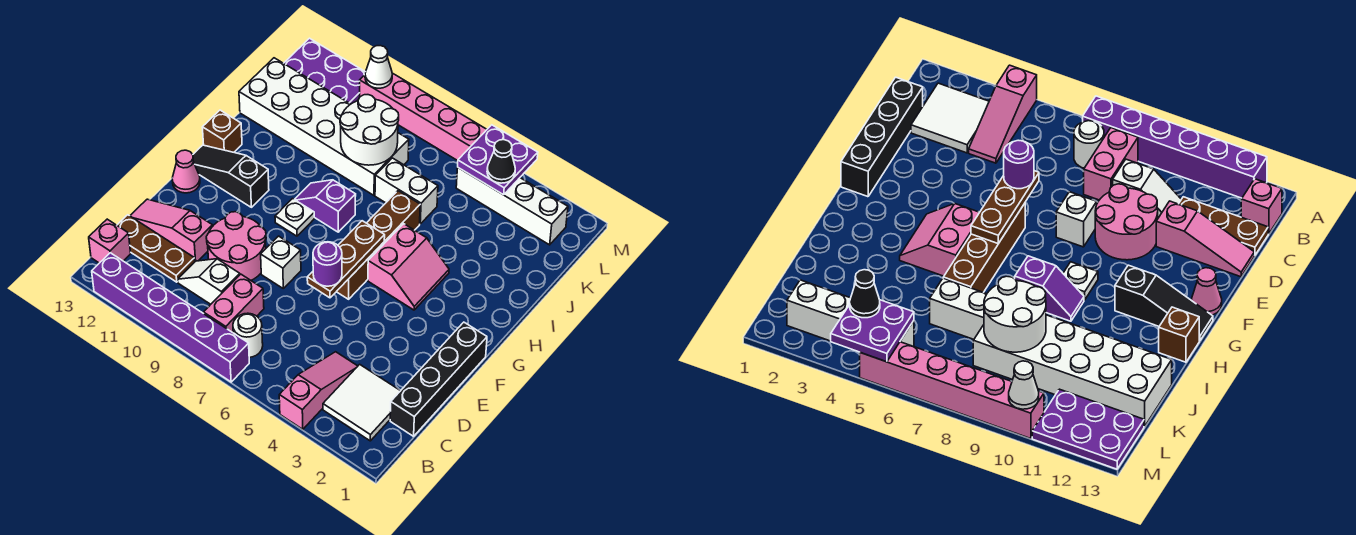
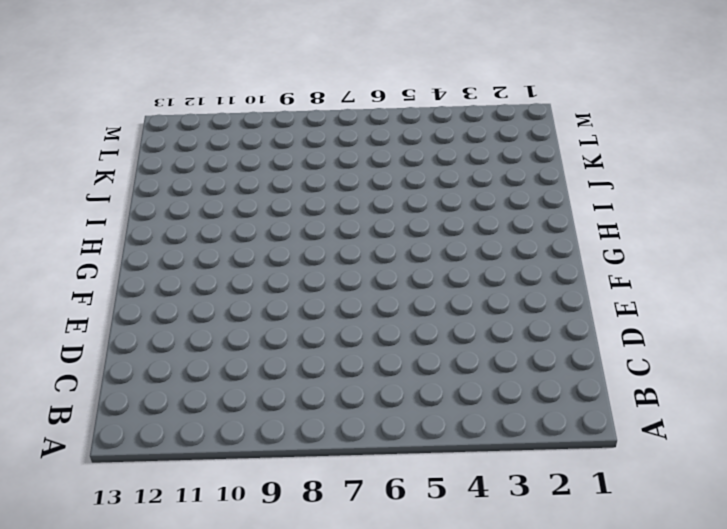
none -> pink 1x3 slope [279,352,358,429]
none -> purple 1x6 brick [92,253,249,382]
none -> white 2x2 tile [323,364,400,441]
none -> white 1x1 round brick [233,313,263,357]

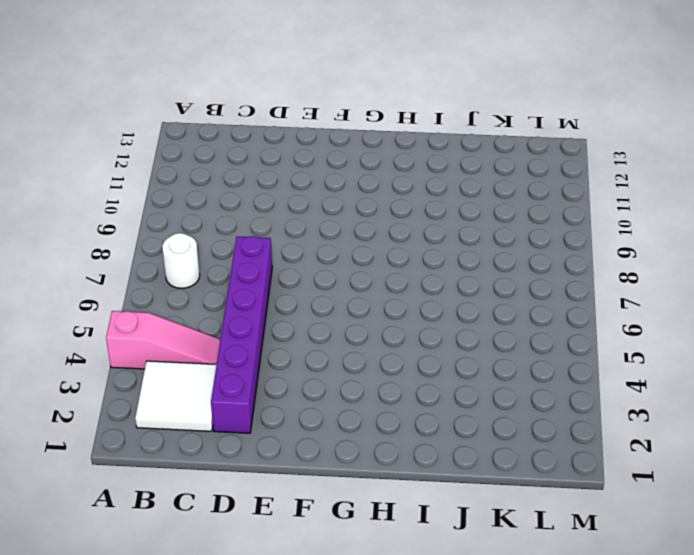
purple 1x6 brick [211,236,272,433] -> purple 1x6 brick moved to [92,253,249,382]
none -> pink 1x2 brick [203,274,264,333]
none -> pink 1x1 brick [89,219,131,263]
none -> black 1x4 brick [390,322,487,436]
none -> white 1x2 slope [178,259,240,304]

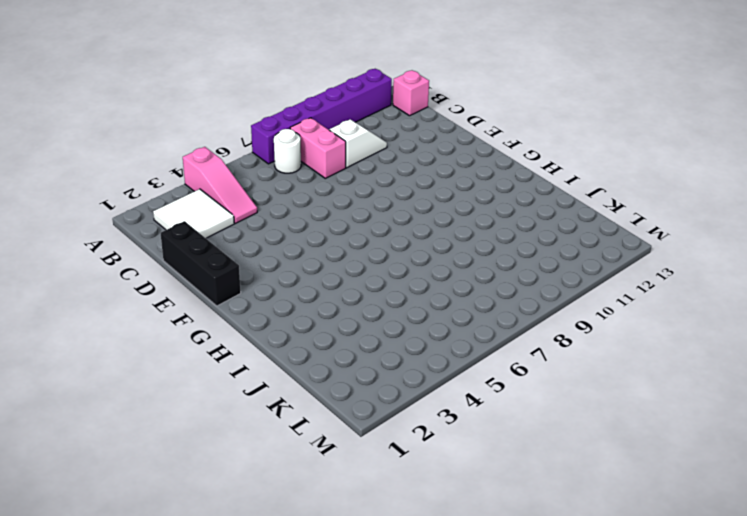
black 1x3 brick [161,221,241,306] -> black 1x4 brick [390,322,487,436]
none -> brown 1x3 plate [117,215,195,282]
none -> pink 2x2 round brick [206,212,266,280]
none -> pink 1x3 slope [130,199,212,261]
none -> white 1x1 brick [261,236,301,288]

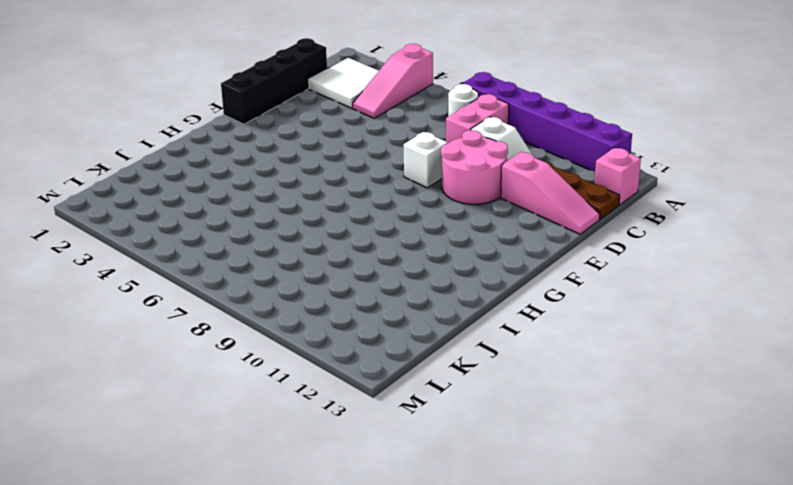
none -> brown 1x4 brick [337,191,420,299]
none -> pink 1x1 cone [172,150,200,193]
none -> pink 2x2 slope [368,224,449,310]
none -> white 1x1 plate [275,199,314,236]

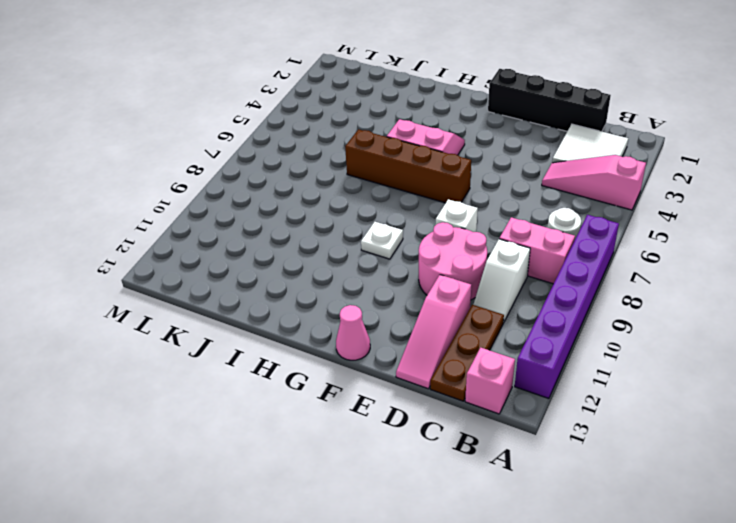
none -> black 1x3 slope [193,145,269,207]
none -> purple 1x2 slope [294,180,356,232]
none -> brown 1x1 brick [202,110,242,152]
none -> white 1x2 brick [375,158,438,224]

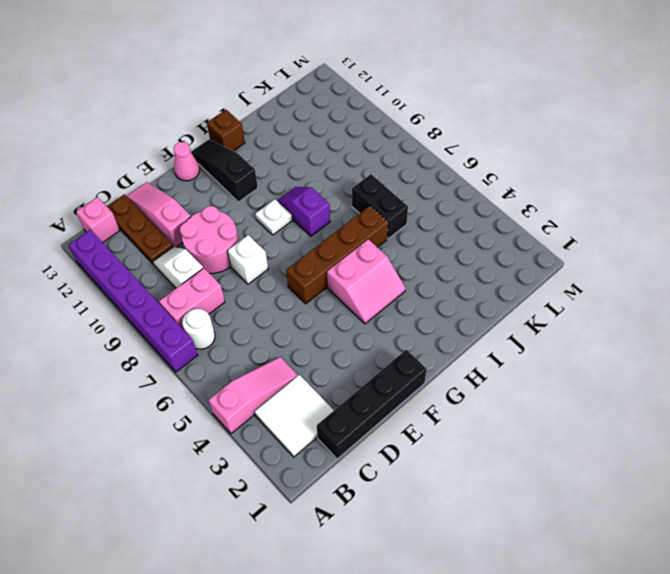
black 1x2 brick [352,174,408,239] -> white 1x2 brick [375,158,438,224]
none -> white 2x6 brick [239,58,409,195]
none -> white 1x4 brick [456,167,568,245]
none -> purple 2x3 plate [284,38,366,104]
none -> pink 1x6 brick [360,73,487,161]

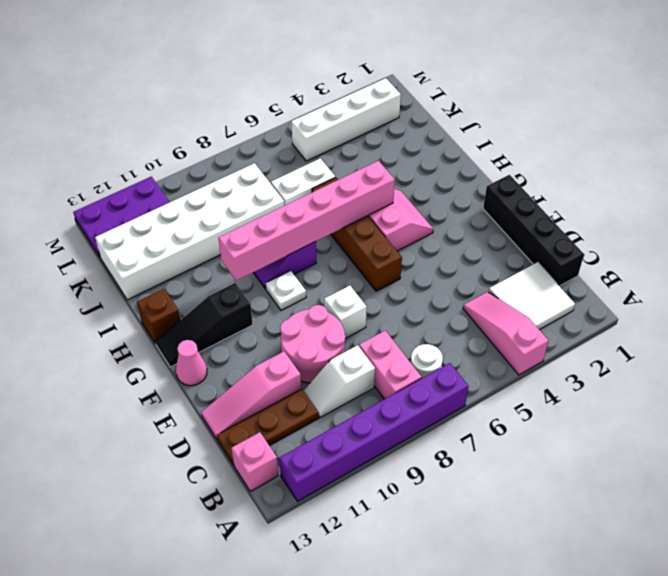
pink 1x6 brick [219,161,395,281] -> pink 1x6 brick moved to [360,73,487,161]
none -> brown 1x3 plate [307,221,385,298]
none -> white 2x2 round brick [340,95,399,165]
none -> purple 2x2 plate [458,125,538,195]
none -> white 1x1 cone [365,46,392,88]

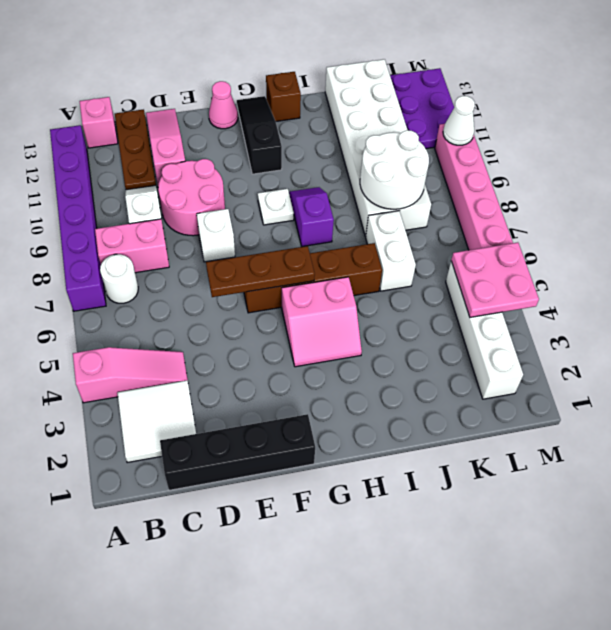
pink 2x2 plate [451,242,539,317] -> purple 2x2 plate [458,125,538,195]
none -> purple 1x1 round brick [313,242,342,286]
none -> black 1x1 cone [487,140,515,183]

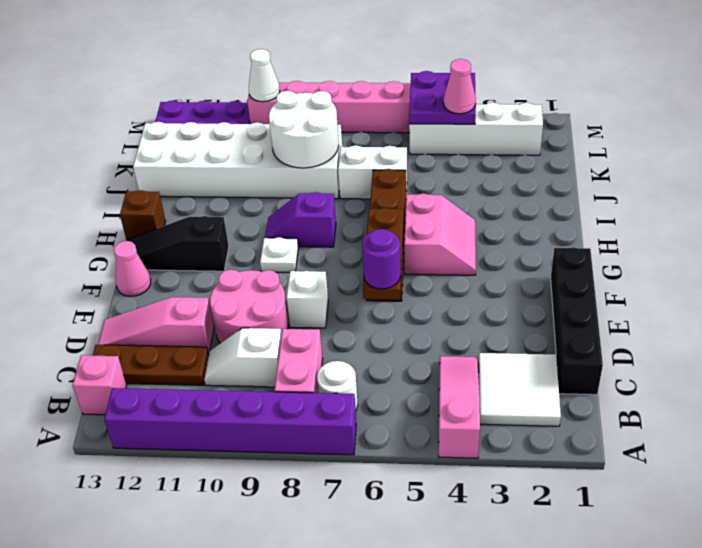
pink 1x1 cone [443,59,476,114] -> black 1x1 cone [487,140,515,183]

